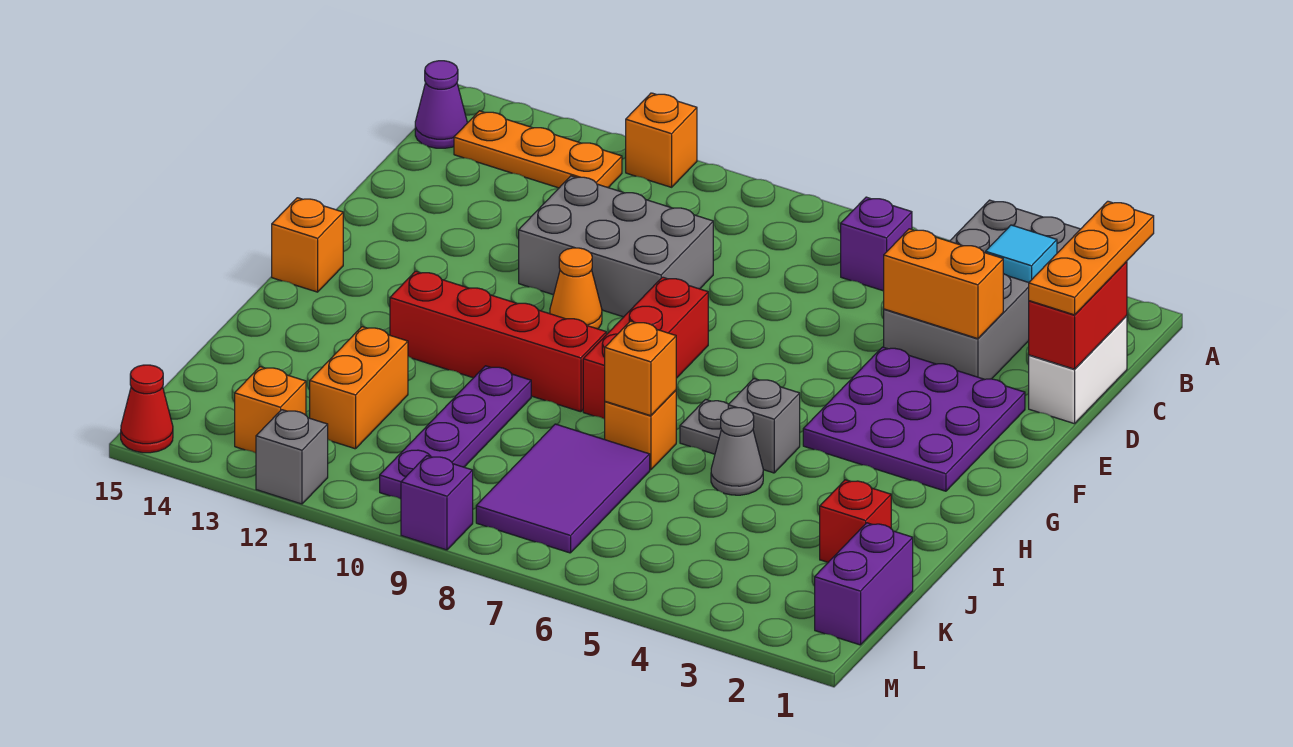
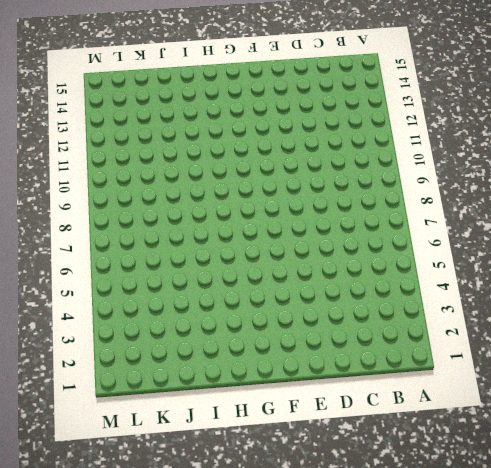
none -> grey 2x4 brick [884,200,1080,379]
none -> orange 1x1 brick [626,93,697,187]
none -> purple 1x1 brick [841,197,912,291]
none -> orange 1x3 plate [454,111,622,188]

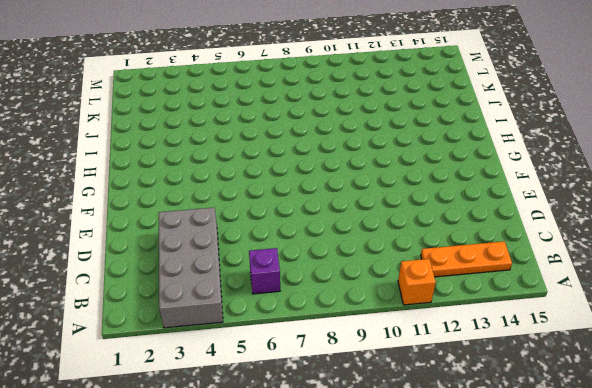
none -> purple 1x1 cone [415,61,467,148]
none -> white 1x2 brick [1029,316,1127,424]
none -> grey 2x3 brick [519,176,713,317]
none -> purple 3x3 plate [803,347,1025,491]

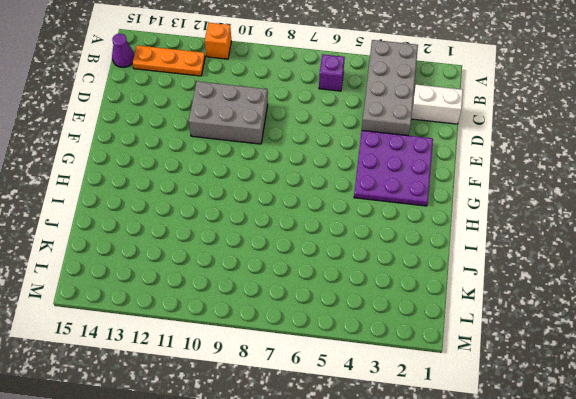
white 1x2 brick [411,85,463,124] -> white 1x2 brick turned to [1029,316,1127,424]
none -> red 1x3 brick [583,277,708,419]
none -> orange 1x1 cone [550,248,602,329]
none -> orange 1x1 brick [272,198,343,292]
none -> grey 1x1 brick [728,379,800,473]

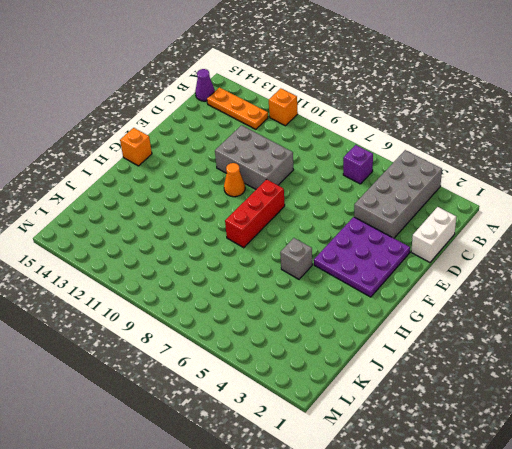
none -> grey 1x1 plate [680,399,728,454]
none -> red 1x4 brick [390,271,606,412]
none -> grey 1x1 cone [711,408,763,495]
none -> orange 1x1 brick [605,390,676,470]

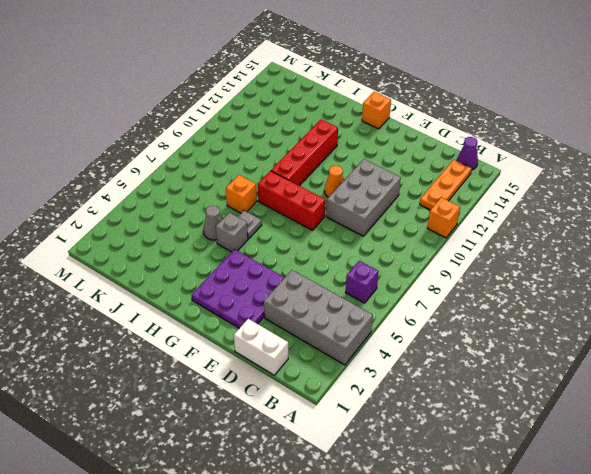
none -> purple 1x4 plate [380,366,531,499]
none -> red 1x1 brick [820,480,891,562]
none -> purple 2x3 tile [476,424,650,553]
none -> orange 1x2 brick [310,327,408,449]

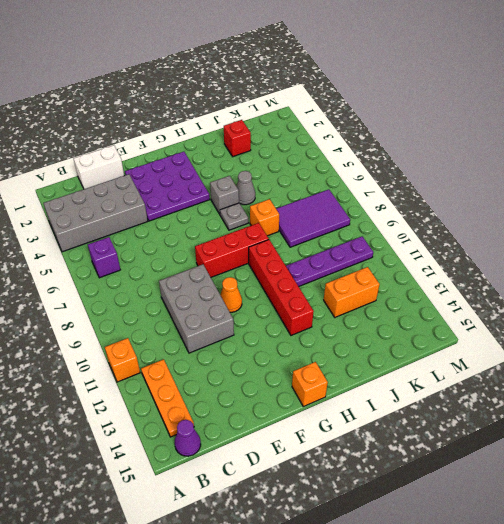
none -> purple 1x2 brick [815,523,913,645]
none -> orange 1x1 brick [235,367,306,453]
none -> purple 1x1 brick [401,456,473,550]
none -> grey 1x1 brick [256,410,328,504]

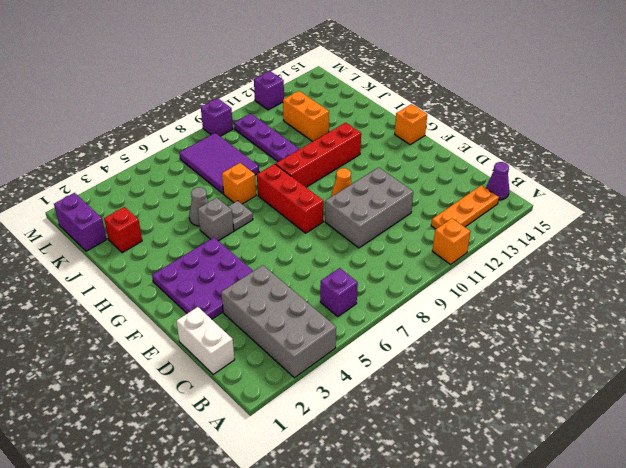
purple 1x1 brick [254,71,284,110] -> grey 1x1 brick [256,410,328,504]
none -> orange 1x1 brick [235,367,306,453]
none -> red 1x1 cone [121,365,173,453]
none -> cyan 1x1 tile [986,225,1057,282]
none -> red 1x2 brick [1029,261,1127,369]

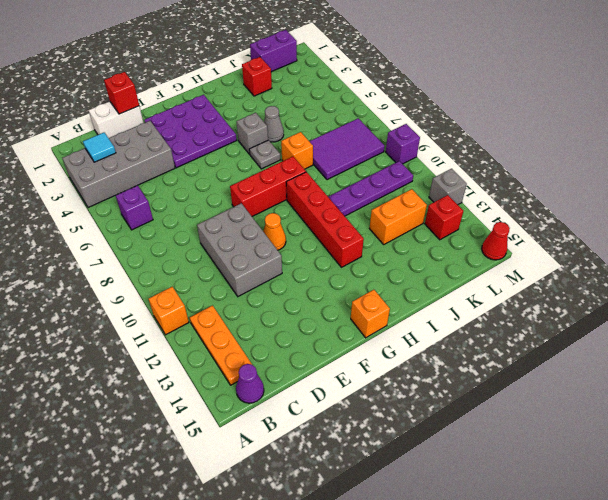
red 1x1 brick [104,72,139,114] -> red 1x2 brick [1029,261,1127,369]
red 1x1 brick [425,195,463,240] -> orange 1x1 brick [235,367,306,453]
none -> orange 1x2 brick [884,229,1003,339]
none -> orange 1x1 brick [605,321,676,416]
none -> orange 1x3 plate [1029,201,1154,315]

